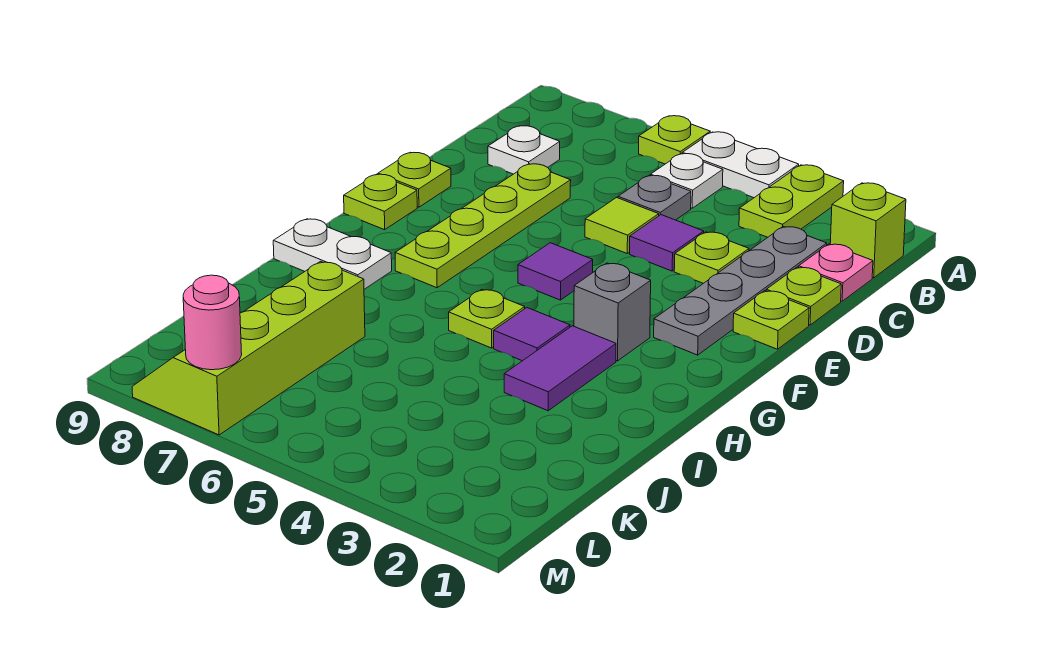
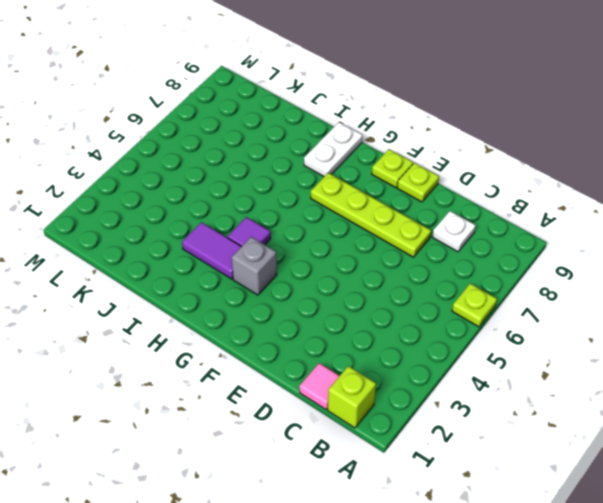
pink 1x1 tile [299,363,339,409] -> pink 1x1 plate [799,244,873,301]
none -> lime 1x2 plate [739,165,844,237]
none -> white 1x2 plate [682,132,799,198]
none -> white 1x1 plate [650,154,723,208]

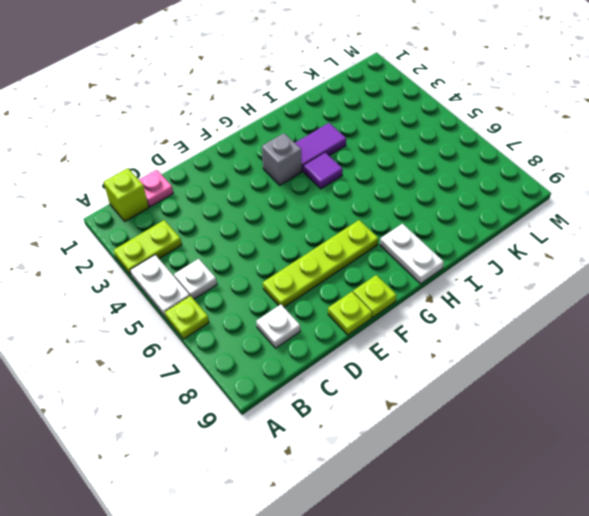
none -> grey 1x4 plate [654,227,827,355]
none -> grey 1x1 plate [618,175,691,220]
none -> lime 1x1 plate [766,267,841,325]

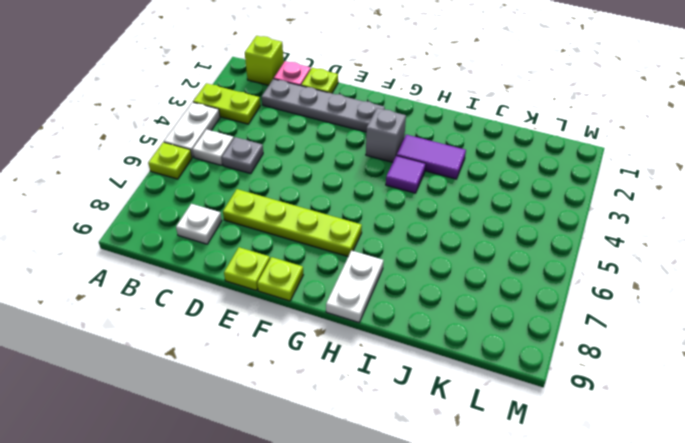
none -> lime 1x1 plate [674,232,749,283]
none -> purple 1x1 tile [630,215,704,271]
none -> lime 1x1 tile [585,198,659,253]

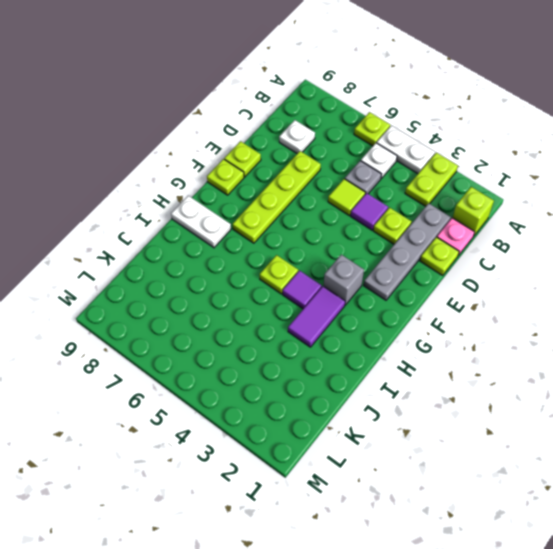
none -> lime 1x1 plate [733,291,809,349]
none -> purple 1x1 tile [518,243,593,300]
none -> lime 2x4 slope [132,261,365,435]

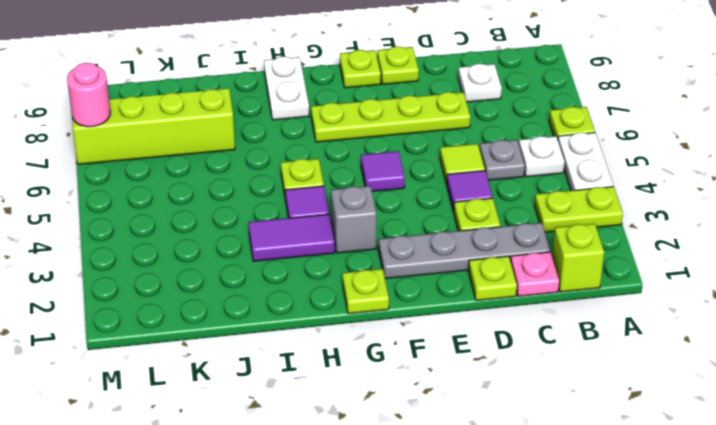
lime 1x1 plate [342,269,389,314] -> lime 1x1 plate moved to [733,291,809,349]

